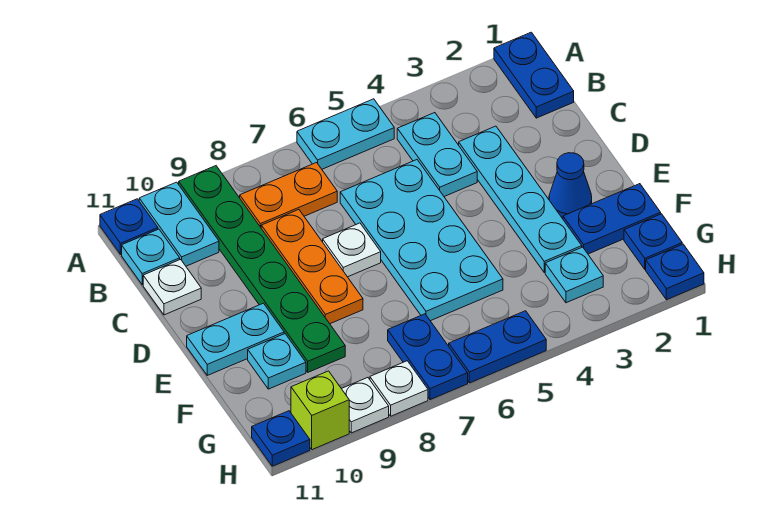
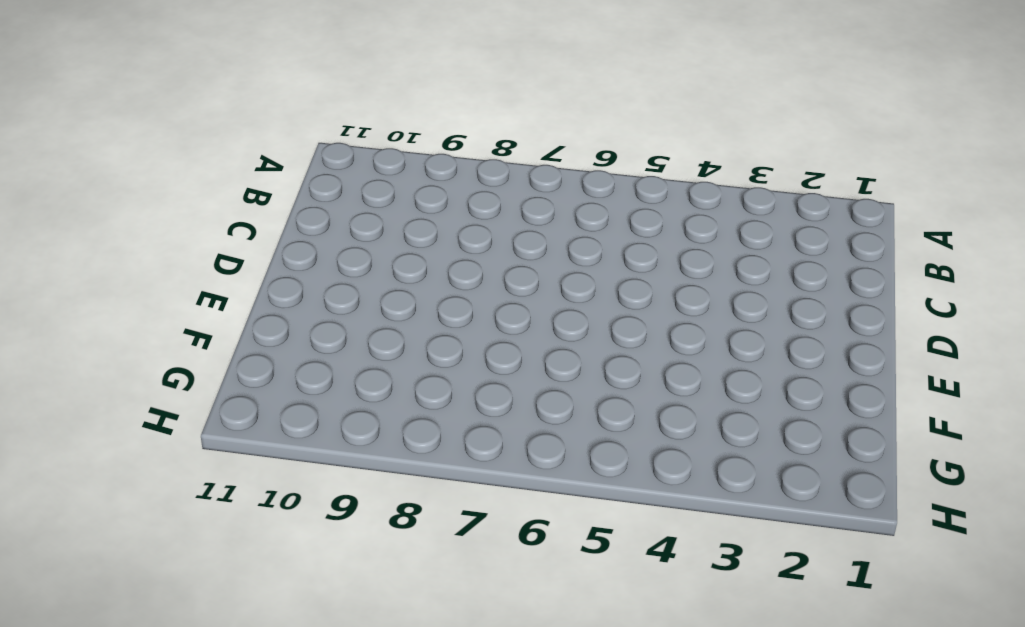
none -> blue 1x2 plate [494,32,574,118]
none -> cyan 1x2 plate [297,99,394,169]
none -> green 1x6 plate [179,166,345,372]

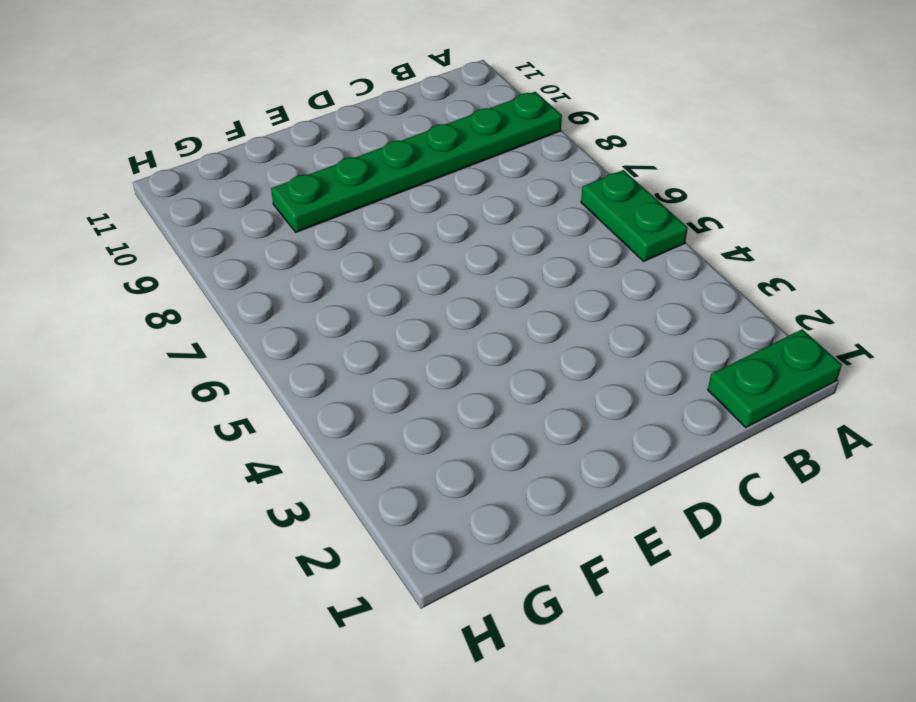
green 1x2 plate [708,329,842,428] -> blue 1x2 plate [494,32,574,118]
green 1x2 plate [581,170,688,261] -> cyan 1x2 plate [297,99,394,169]
none -> cyan 1x2 plate [139,182,219,266]
none -> blue 1x1 plate [100,199,158,254]
none -> cyan 1x2 plate [397,113,477,197]

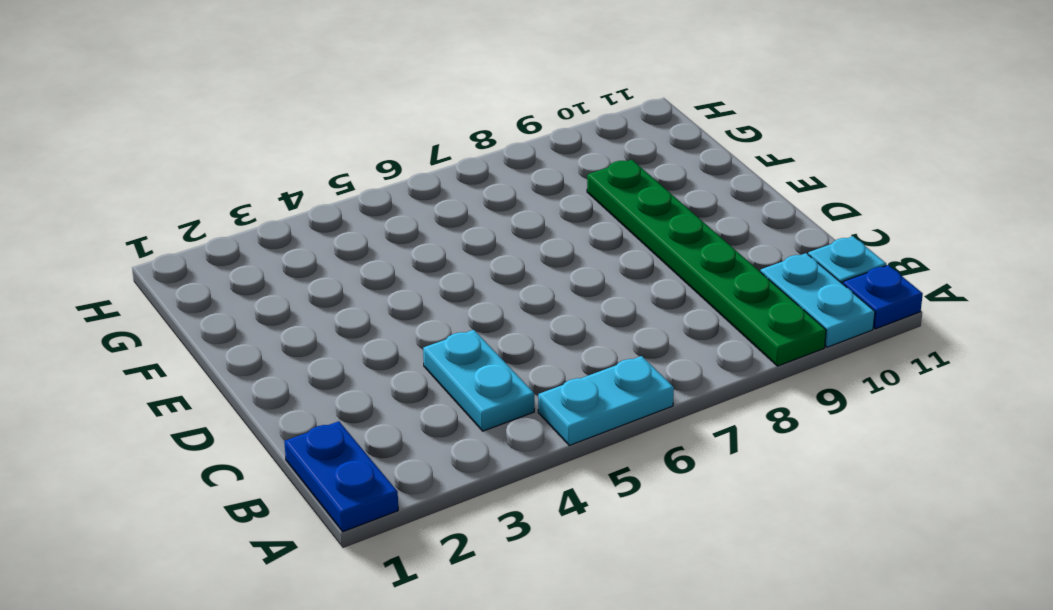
none -> orange 1x2 plate [240,163,337,227]
none -> cyan 1x4 plate [459,126,582,272]
none -> cyan 2x4 plate [340,160,503,321]

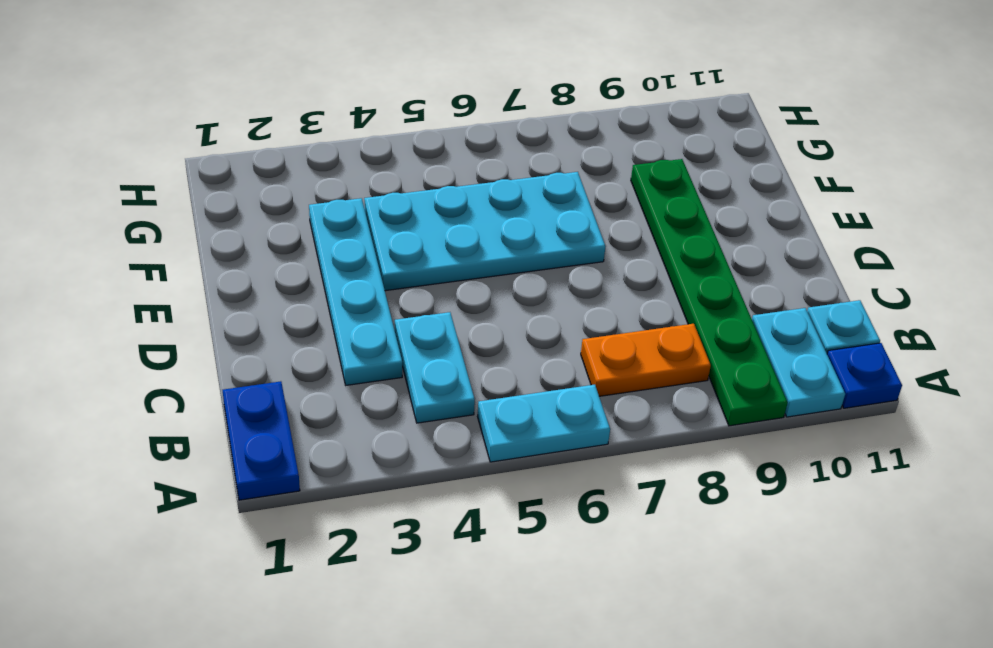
cyan 2x4 plate [364,172,606,291] -> cyan 2x4 plate turned to [340,160,503,321]
none -> orange 1x3 plate [261,210,363,324]
none -> white 1x1 plate [143,259,201,315]
none -> white 1x1 plate [323,223,381,277]

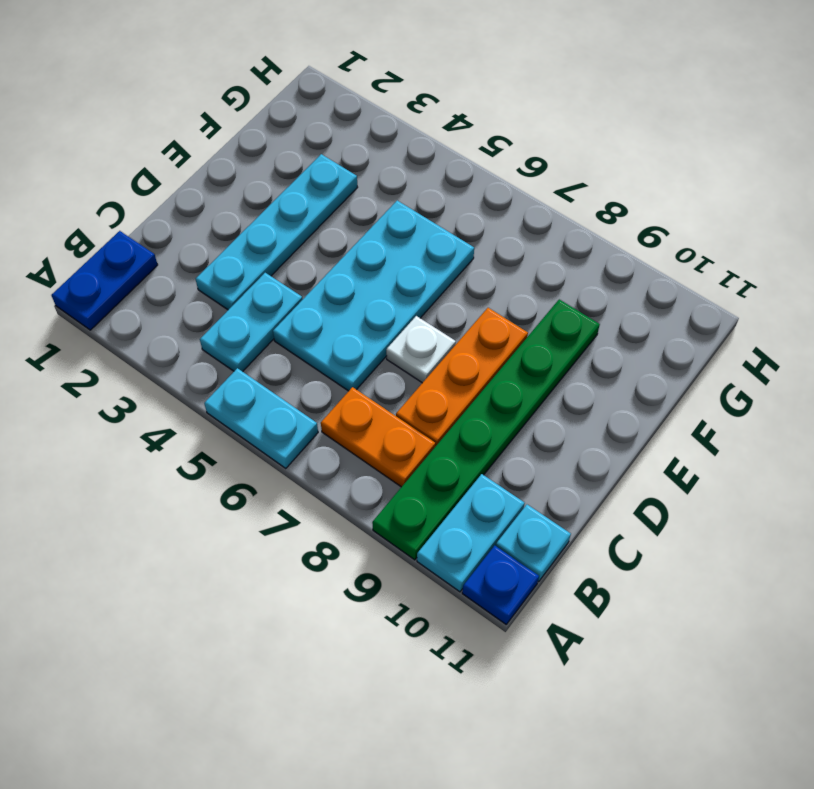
none -> white 1x1 plate [143,259,201,315]
none -> blue 1x1 cone [549,153,592,219]
none -> cyan 1x2 plate [187,303,284,375]

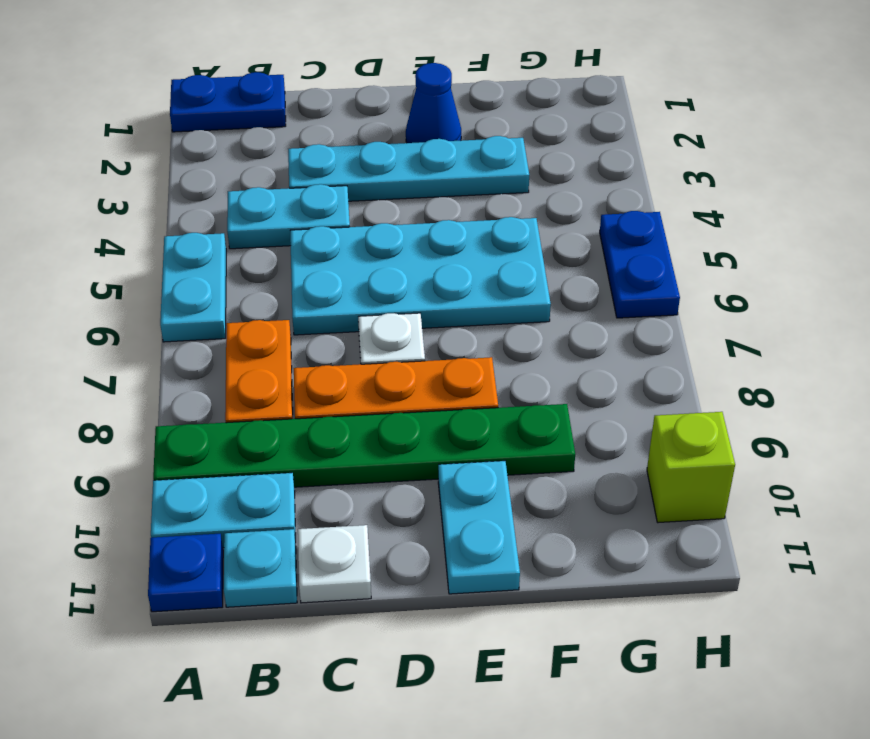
none -> blue 1x2 plate [563,184,661,254]
none -> cyan 1x1 plate [248,334,306,389]
none -> blue 1x1 plate [624,214,682,269]

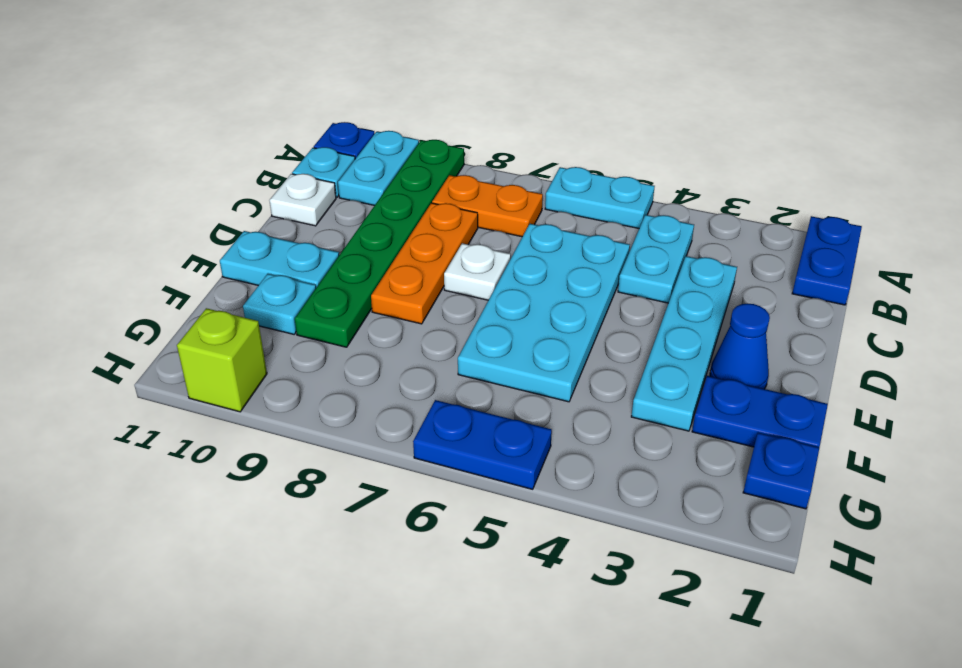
none -> cyan 1x1 plate [545,247,603,303]
none -> blue 1x2 plate [388,314,468,400]
none -> blue 1x1 plate [646,244,704,300]

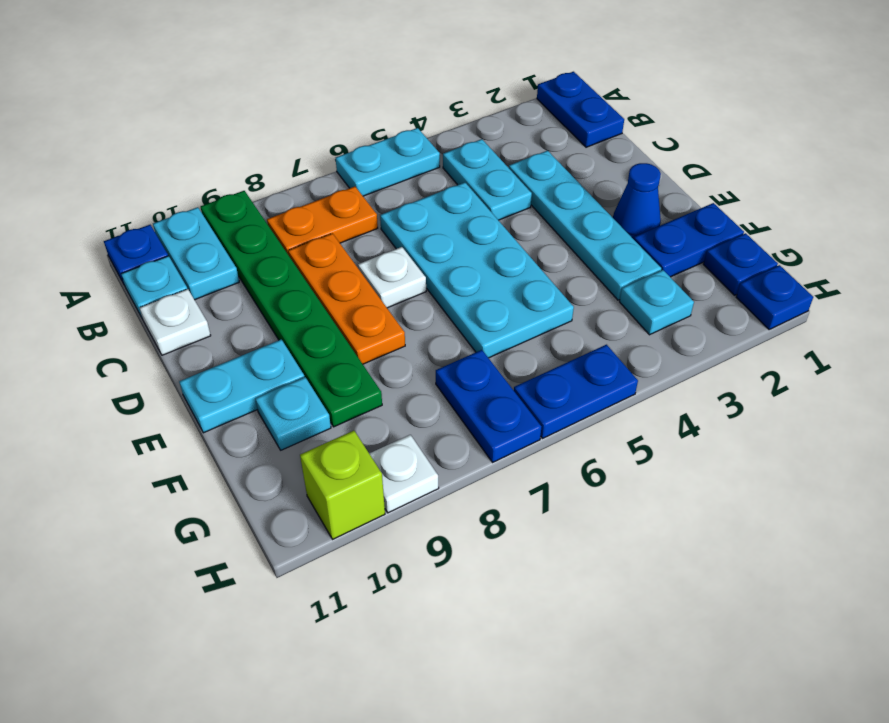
none -> white 1x1 plate [370,361,428,416]
none -> blue 1x1 plate [252,411,310,466]

